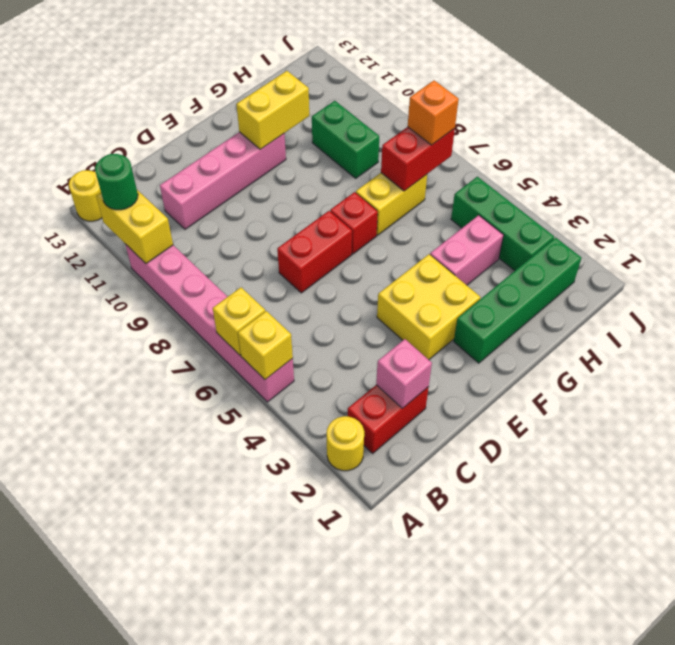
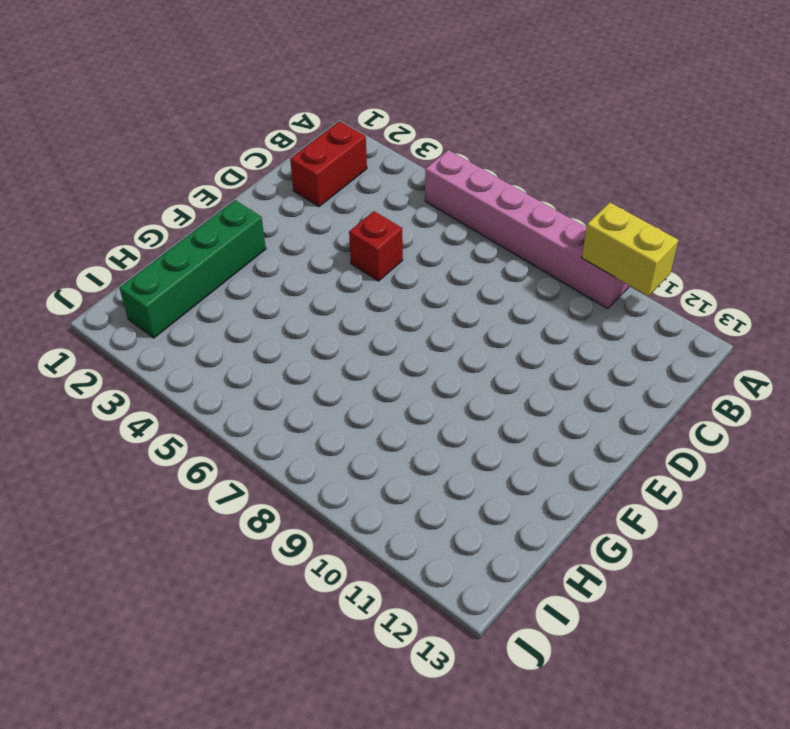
red 1x1 brick [349,211,403,281] -> red 1x1 brick moved to [330,192,378,254]
none -> yellow 1x1 round brick [327,416,364,471]
none -> yellow 1x1 round brick [69,170,102,221]
none -> pink 1x4 brick [160,132,286,229]

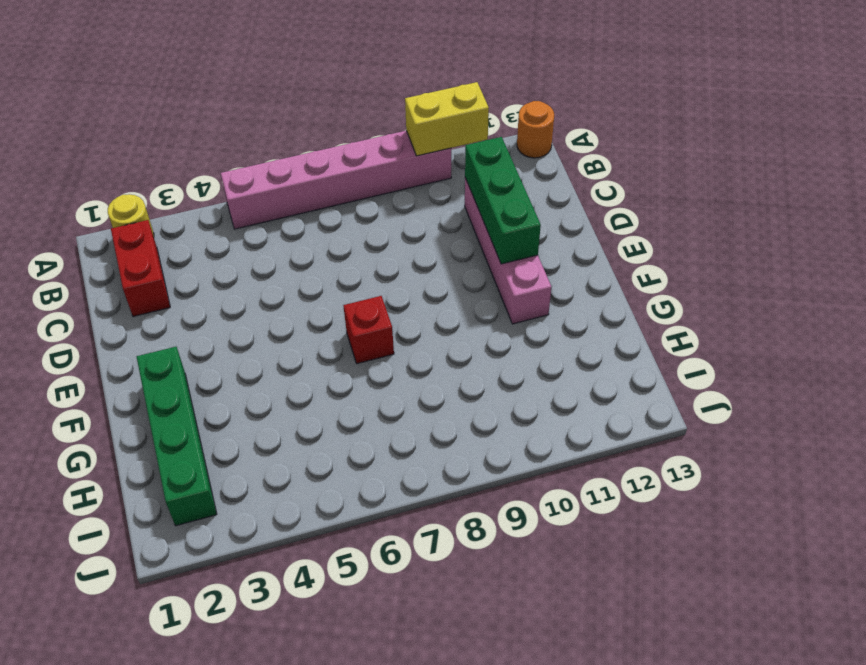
orange 1x1 round brick [517,101,554,158] -> yellow 1x1 round brick [69,170,102,221]
green 1x3 brick [465,137,541,264] -> green 1x3 brick turned to [451,177,554,271]
none -> red 1x2 brick [277,211,352,293]
none -> yellow 2x2 brick [377,254,480,360]
none -> pink 1x2 brick [430,215,503,285]

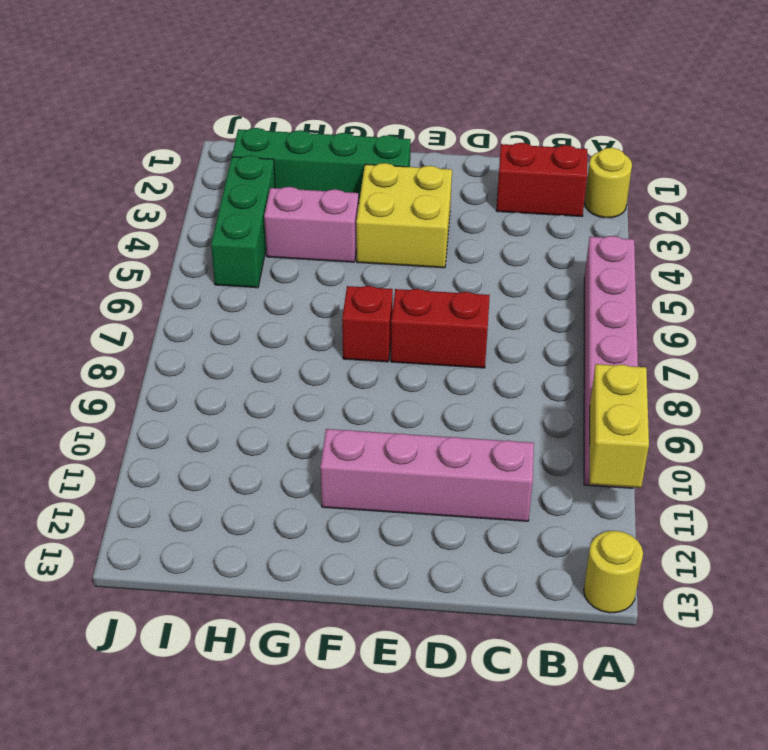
none -> yellow 1x2 brick [356,173,427,235]
none -> green 1x2 brick [312,101,379,178]
none -> yellow 1x1 brick [238,311,293,380]

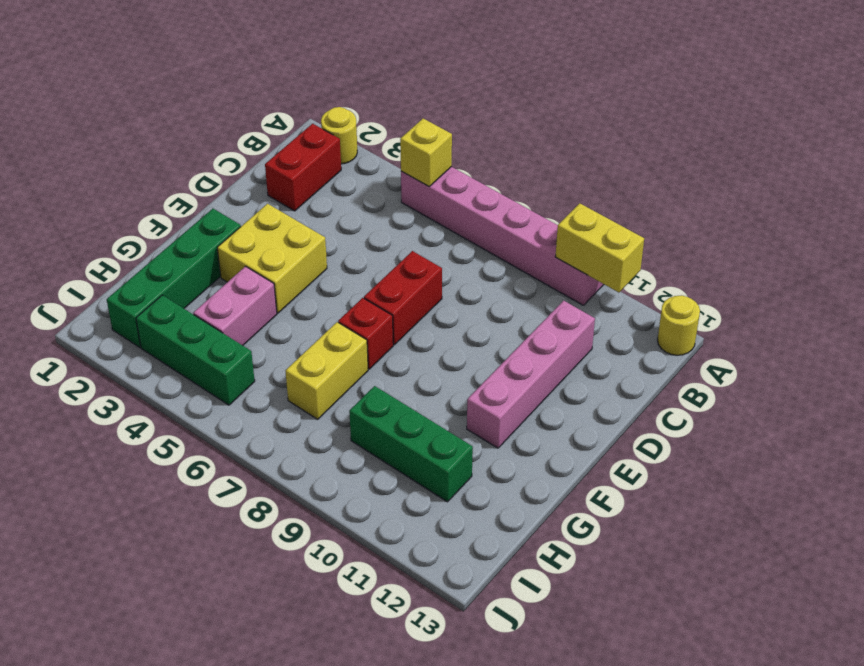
green 1x3 brick [349,386,473,502] -> green 1x2 brick [312,101,379,178]
none -> yellow 1x1 brick [213,287,265,355]
none -> pink 1x1 brick [376,339,432,408]
none -> yellow 1x2 brick [236,71,309,149]

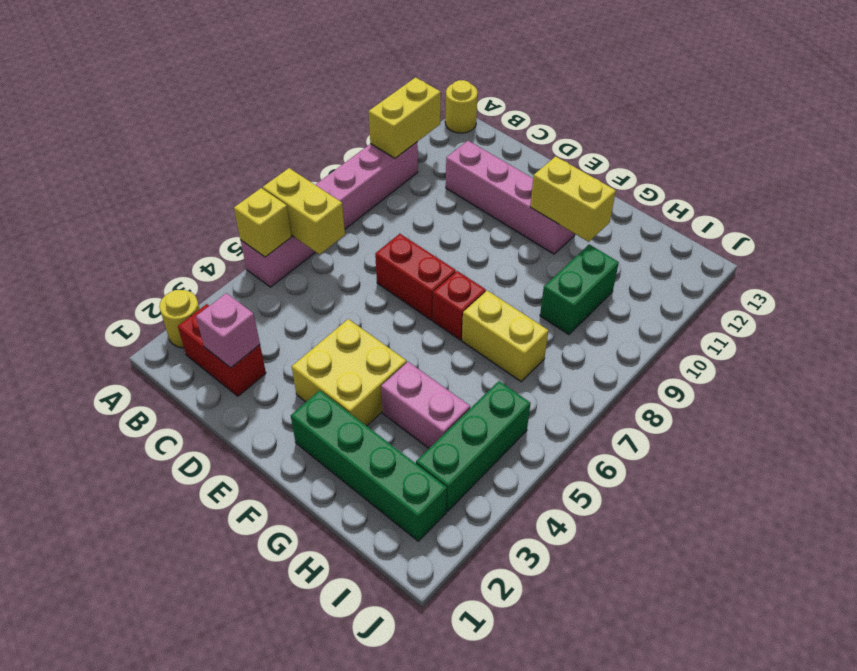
yellow 1x2 brick [263,168,345,254] -> yellow 1x1 brick [213,287,265,355]
none -> red 1x2 brick [381,127,455,191]
none -> green 1x1 round brick [95,154,138,210]
none -> orange 1x1 brick [408,80,459,145]

